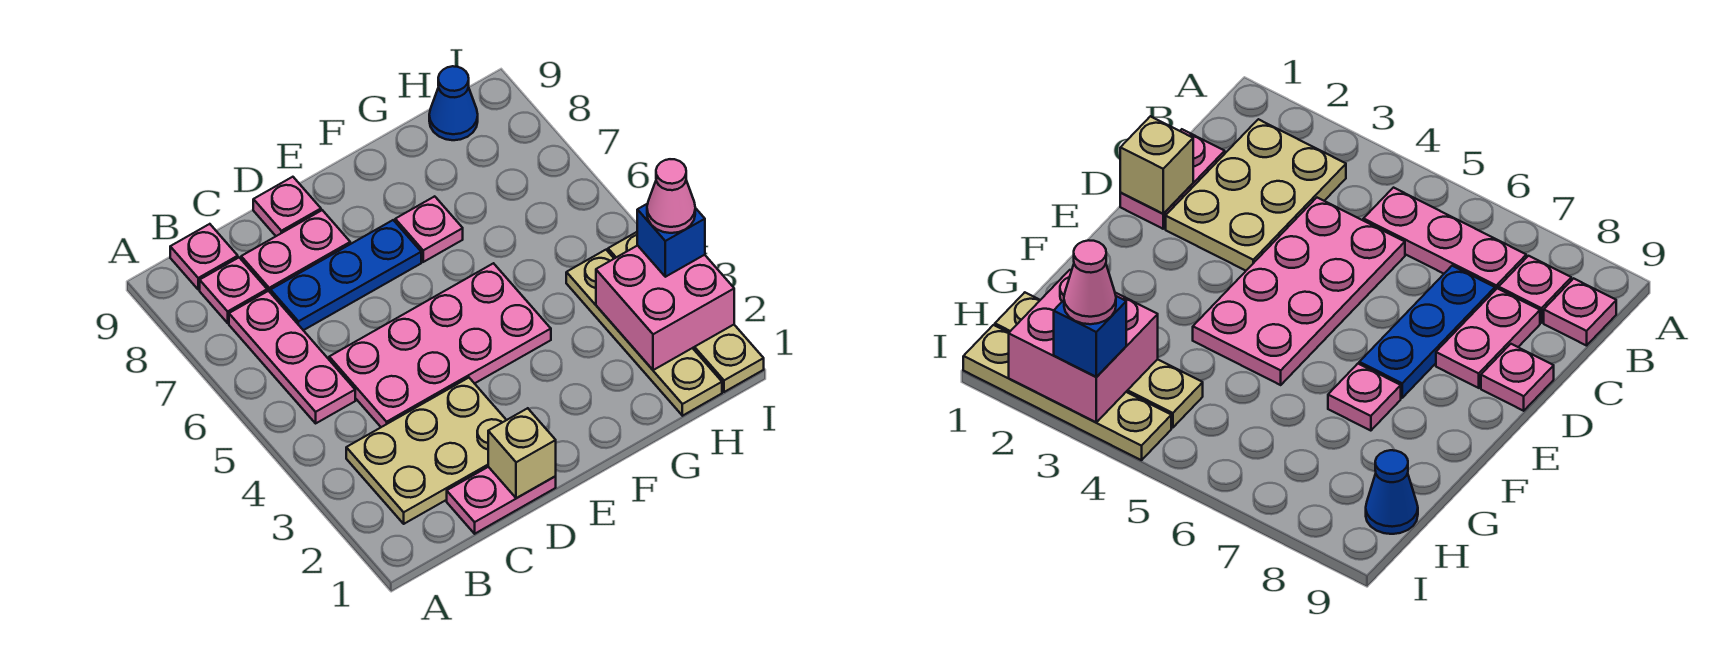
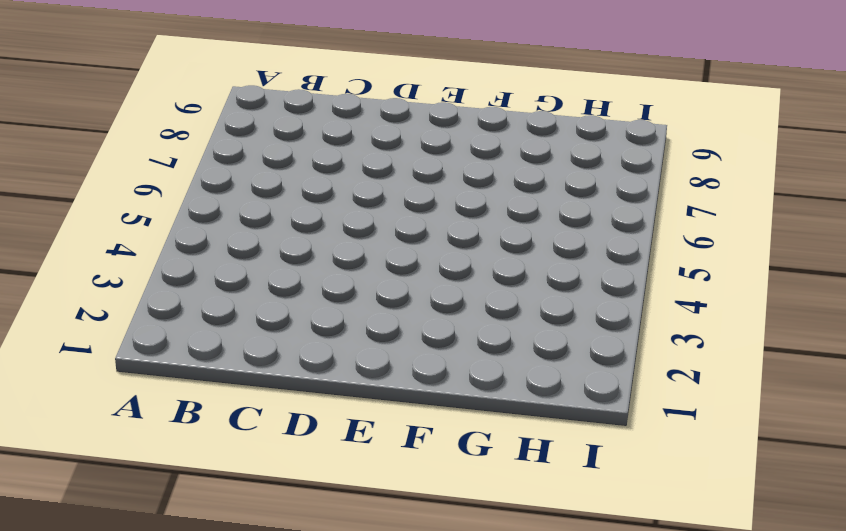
none -> tan 2x3 plate [346,378,506,524]
none -> pink 1x3 plate [229,291,355,423]
none -> pink 1x1 plate [200,258,267,323]

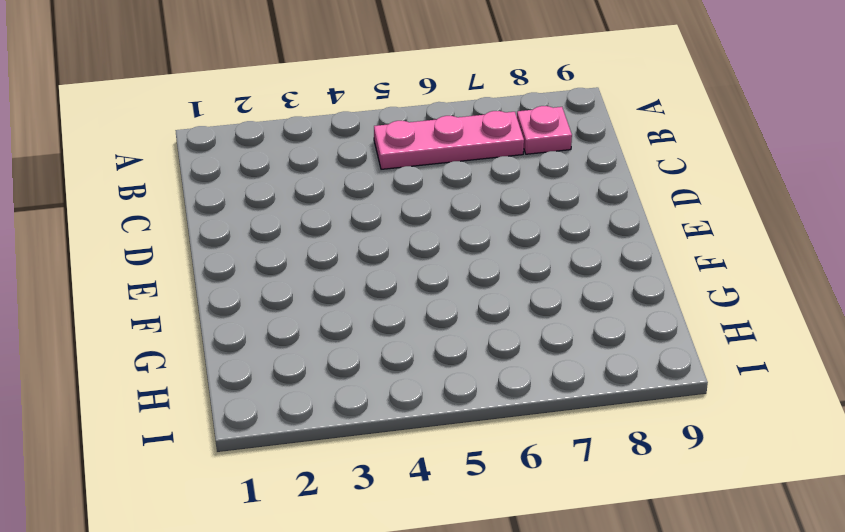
none -> tan 2x3 plate [346,378,506,524]
none -> pink 1x1 plate [170,224,238,290]
none -> pink 1x2 plate [447,467,556,534]

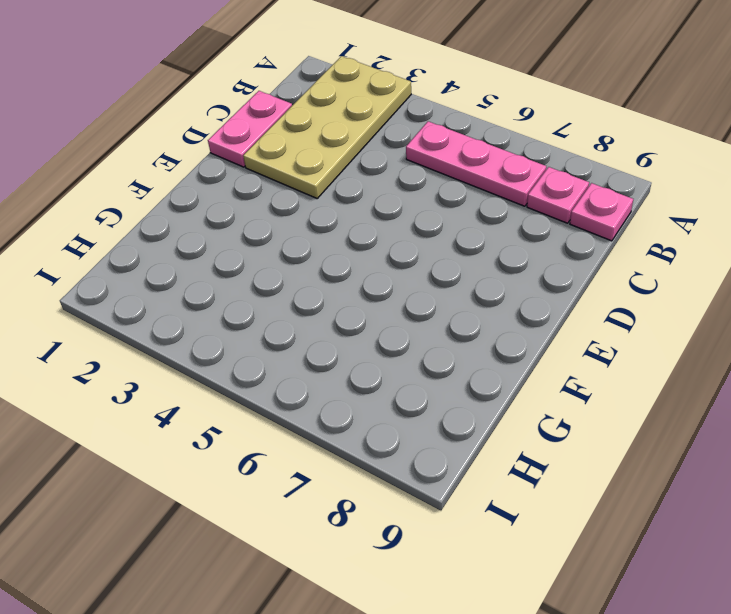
tan 2x4 plate [243,56,411,198] -> tan 2x3 plate [346,378,506,524]
none -> pink 2x4 plate [329,263,551,427]
none -> blue 1x3 plate [271,220,421,330]
none -> pink 1x2 plate [241,210,350,293]

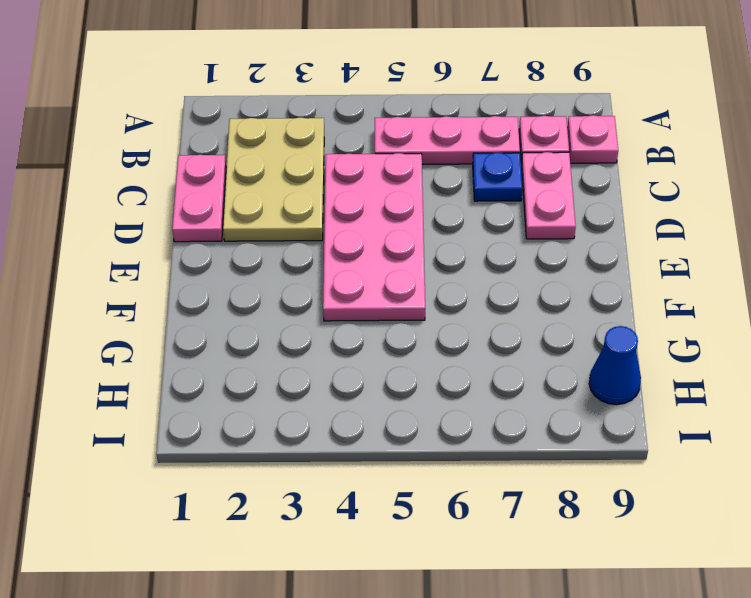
blue 1x1 plate [473,152,522,201] -> blue 1x3 plate [271,220,421,330]
none -> pink 1x1 plate [253,177,321,236]
none -> pink 1x1 plate [395,196,463,262]
none -> tan 1x4 plate [566,250,722,416]

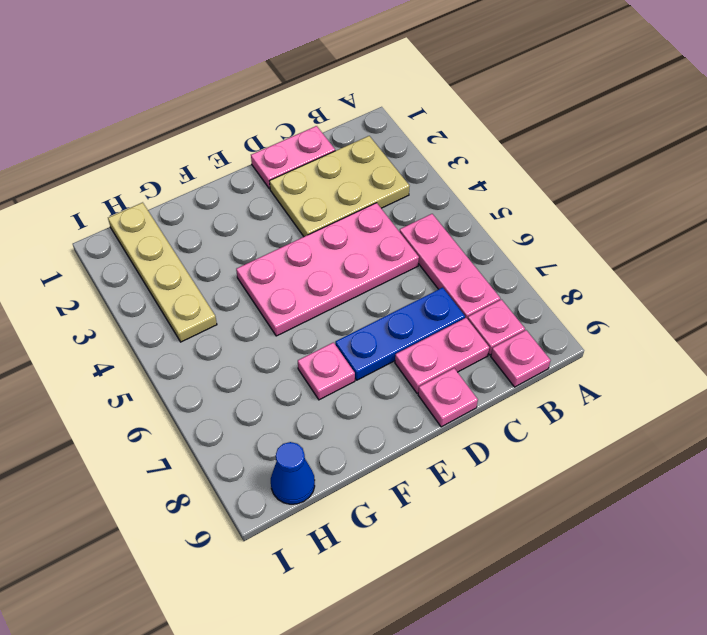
none -> tan 1x4 plate [608,232,764,392]
none -> tan 1x1 brick [488,408,556,498]
none -> pink 2x2 brick [596,245,734,370]

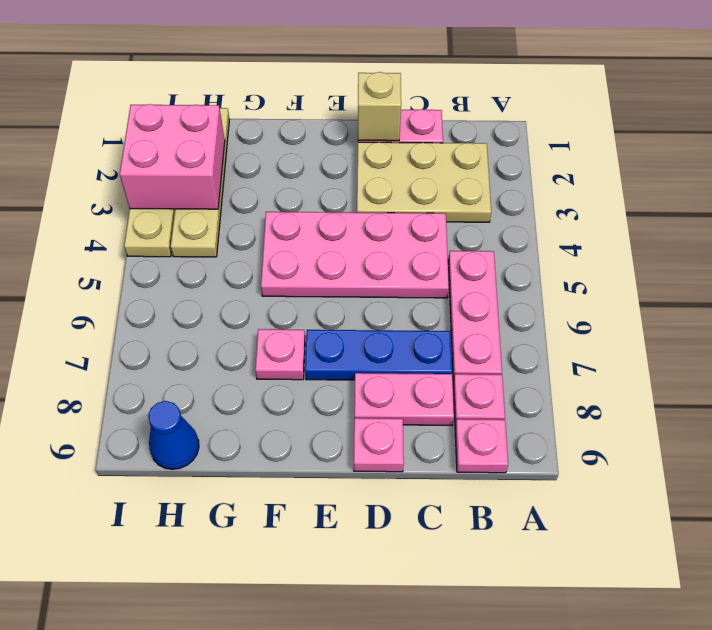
none -> blue 1x1 brick [637,204,705,277]
none -> pink 1x1 cone [647,159,695,233]

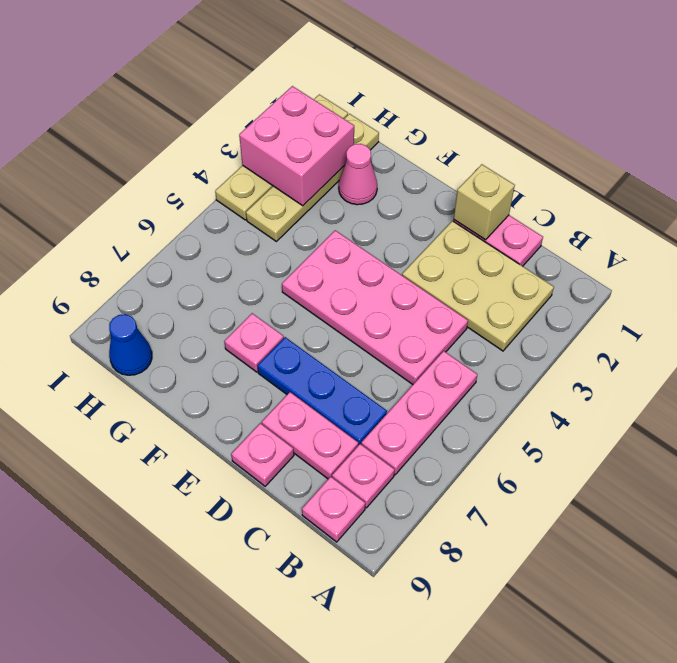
pink 1x1 cone [339,144,377,205] -> pink 1x1 cone moved to [647,159,695,233]
none -> blue 1x1 brick [637,204,705,277]

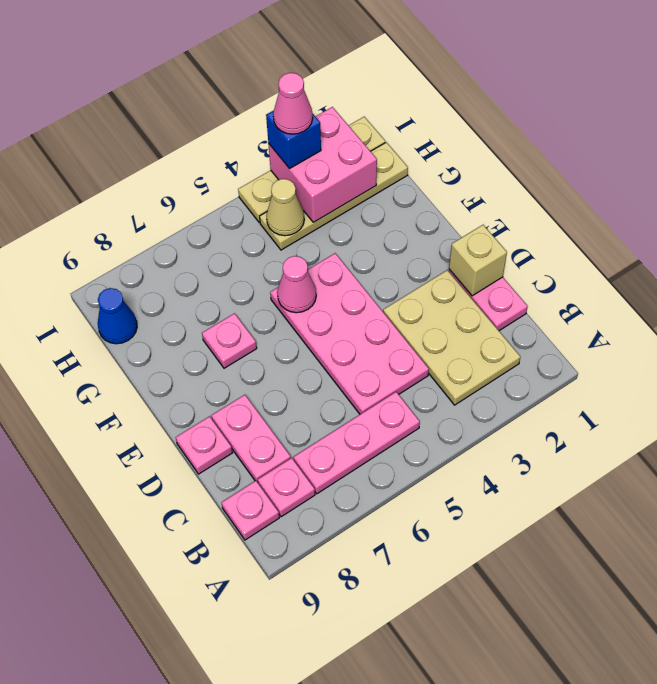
pink 1x1 cone [277,256,316,313] -> none
tan 1x1 cone [266,179,304,236] -> none
none -> blue 1x3 plate [271,220,421,330]

